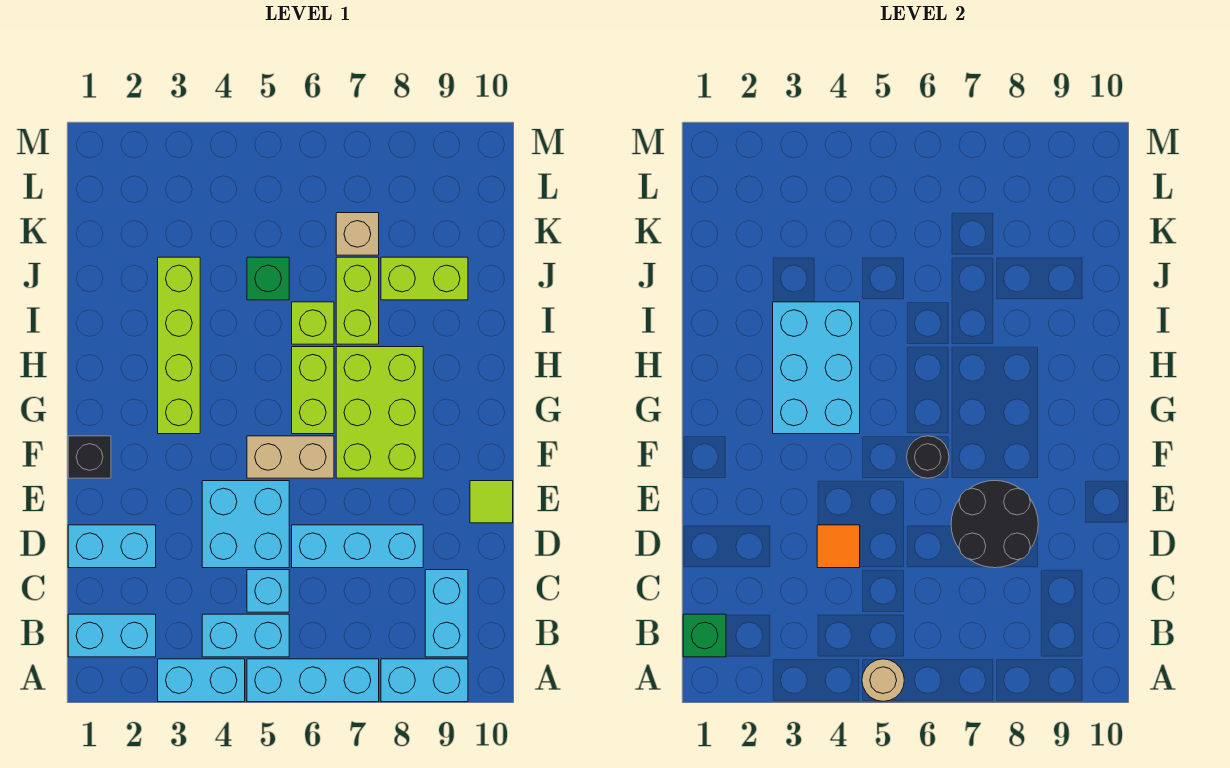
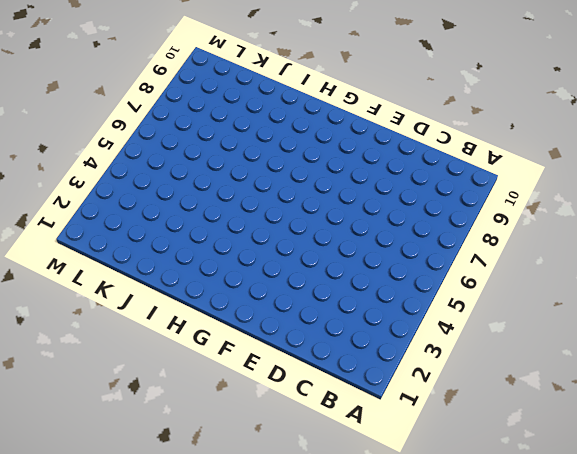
none -> cyan 1x2 brick [158,659,245,702]
none -> cyan 1x3 brick [247,659,379,702]
none -> cyan 1x2 brick [381,659,468,702]

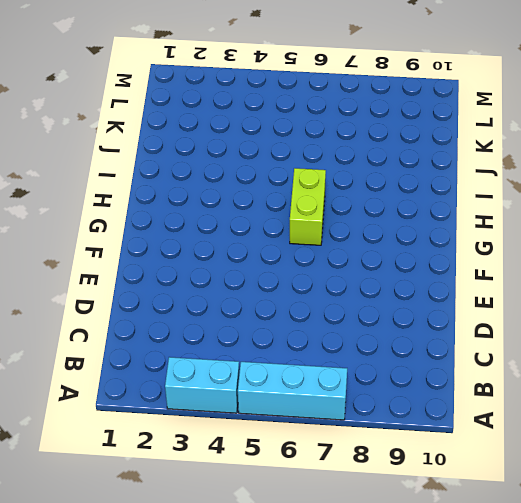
none -> cyan 1x2 brick [381,659,468,702]
none -> cyan 1x2 brick [68,614,156,657]
none -> cyan 1x2 brick [202,614,289,657]

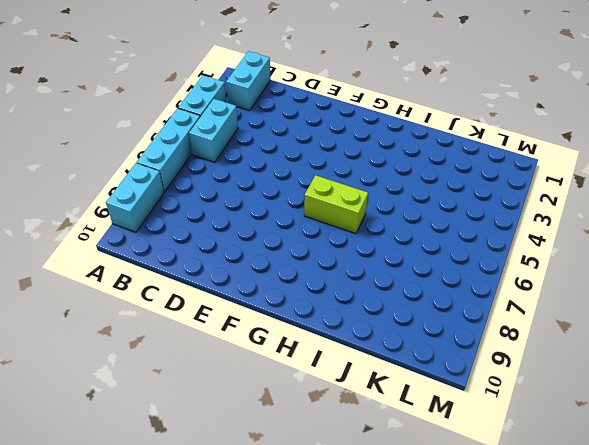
none -> cyan 1x2 brick [425,570,468,657]
none -> cyan 1x1 brick [247,570,289,612]
none -> cyan 1x2 brick [68,525,156,568]

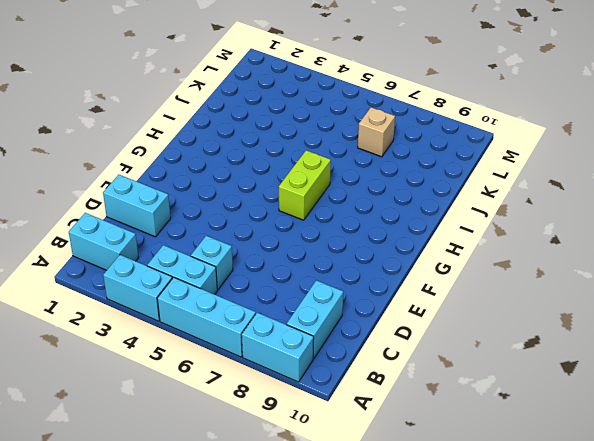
none -> cyan 2x2 brick [202,481,289,568]
none -> cyan 1x3 brick [292,525,423,568]
none -> lime 1x1 tile [470,481,513,523]

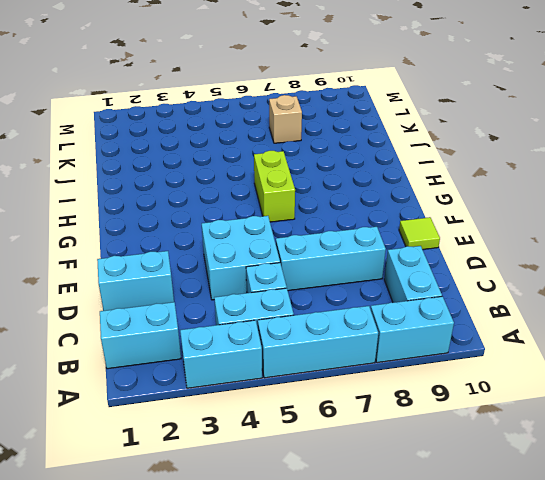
none -> black 1x1 brick [68,436,111,478]
none -> tan 1x2 brick [247,436,334,478]
none -> lime 2x3 brick [336,347,423,478]

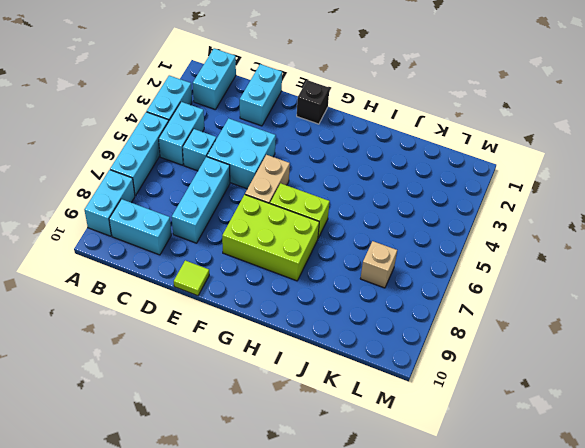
none -> lime 1x4 brick [158,257,200,434]
none -> lime 1x1 brick [292,302,334,344]
none -> lime 1x2 brick [336,257,379,344]

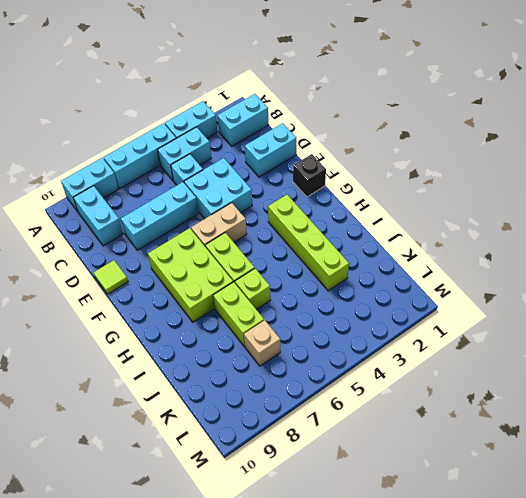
none -> green 1x1 brick [247,257,289,300]
none -> lime 1x2 brick [381,257,468,300]
none -> tan 1x1 round brick [862,659,904,701]

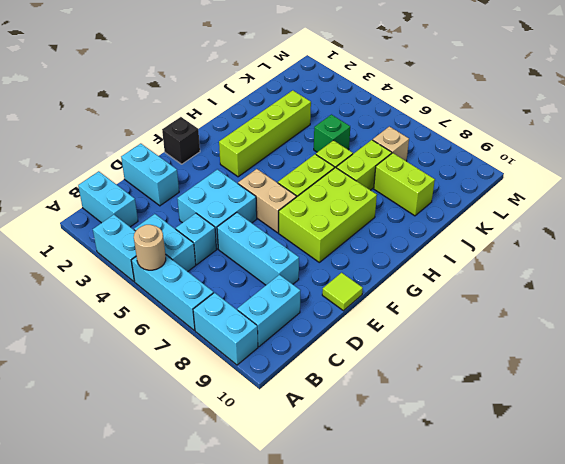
none -> green 1x1 brick [683,614,726,657]
none -> orange 1x1 tile [817,525,860,568]
none -> black 2x2 round brick [951,481,1038,568]

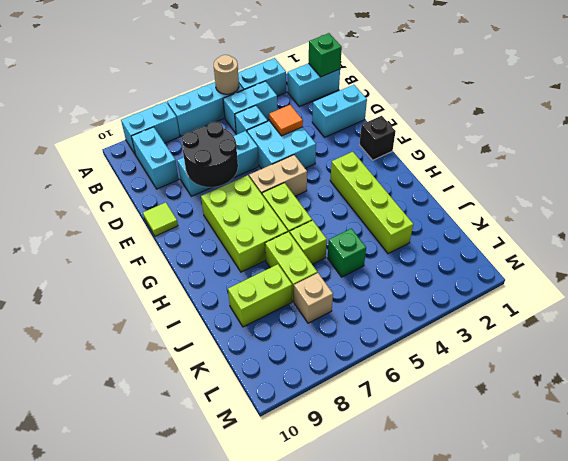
none -> black 1x1 round brick [907,436,949,478]
none -> cyan 2x3 brick [773,302,860,434]

